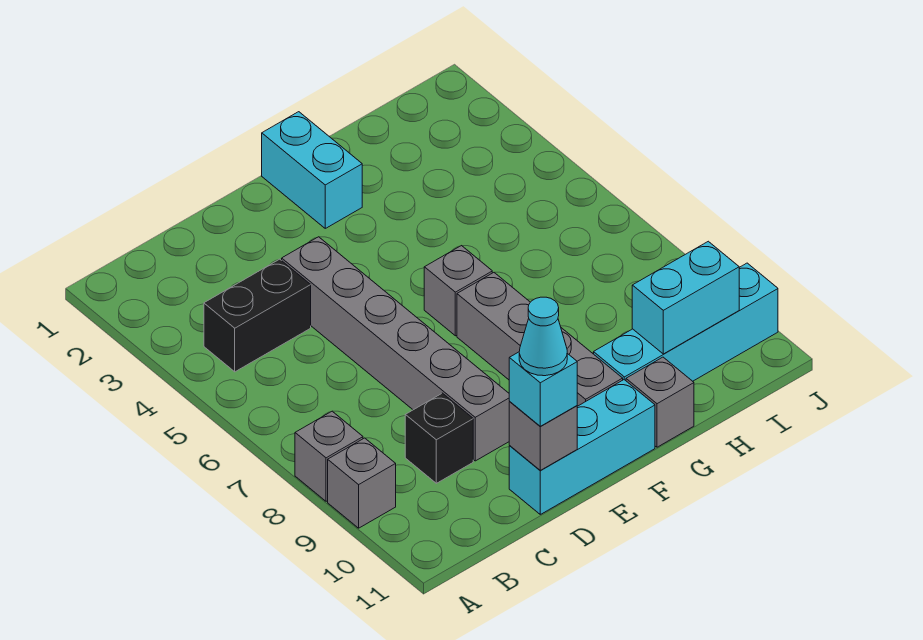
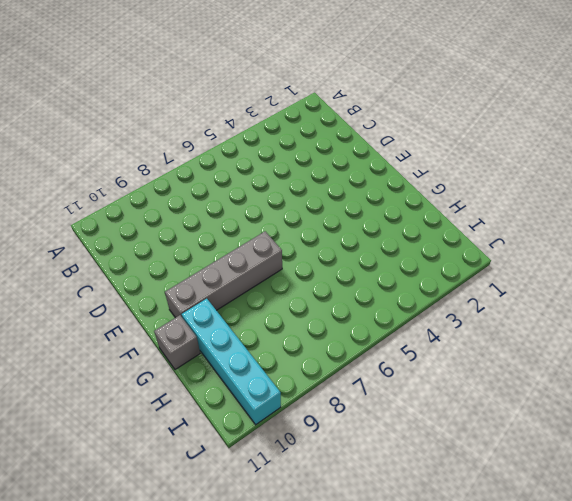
none -> grey 1x1 brick [295,411,363,501]
none -> grey 1x1 brick [328,438,396,528]
none -> black 1x2 brick [204,259,311,372]

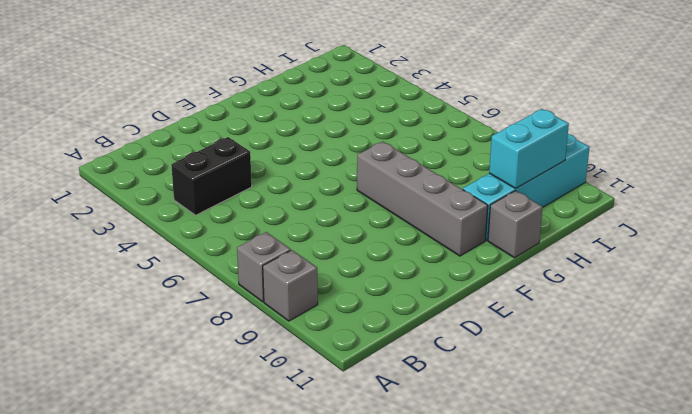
none -> black 1x1 brick [405,393,473,483]
none -> grey 1x6 brick [282,237,510,461]
none -> cyan 1x3 brick [509,380,655,514]

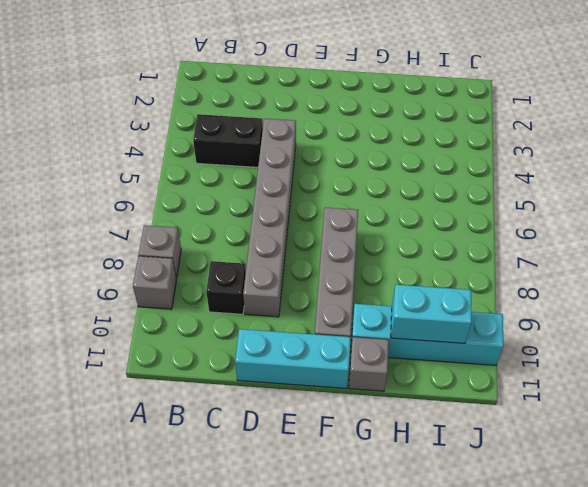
none -> cyan 1x2 brick [262,112,362,228]
none -> grey 1x1 brick [424,246,492,336]
none -> grey 1x1 brick [509,402,577,470]

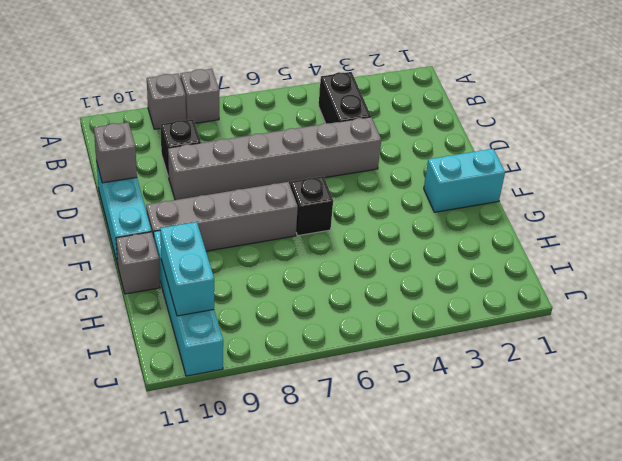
black 1x1 brick [290,176,333,236] -> grey 1x1 brick [424,246,492,336]
none -> cyan 1x1 brick [509,352,577,426]
none -> cyan 1x1 cone [519,297,567,376]

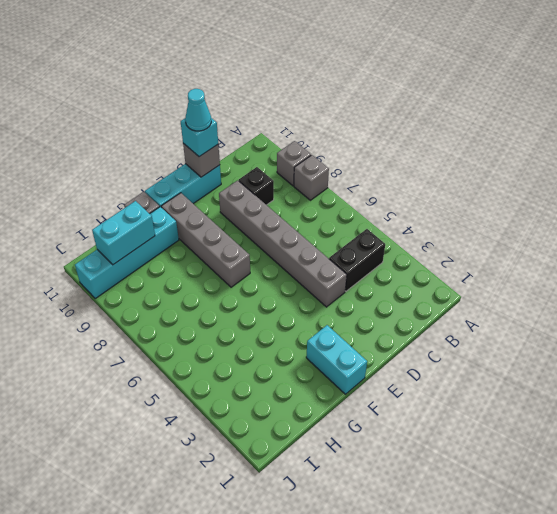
none -> grey 1x1 brick [424,246,492,336]

